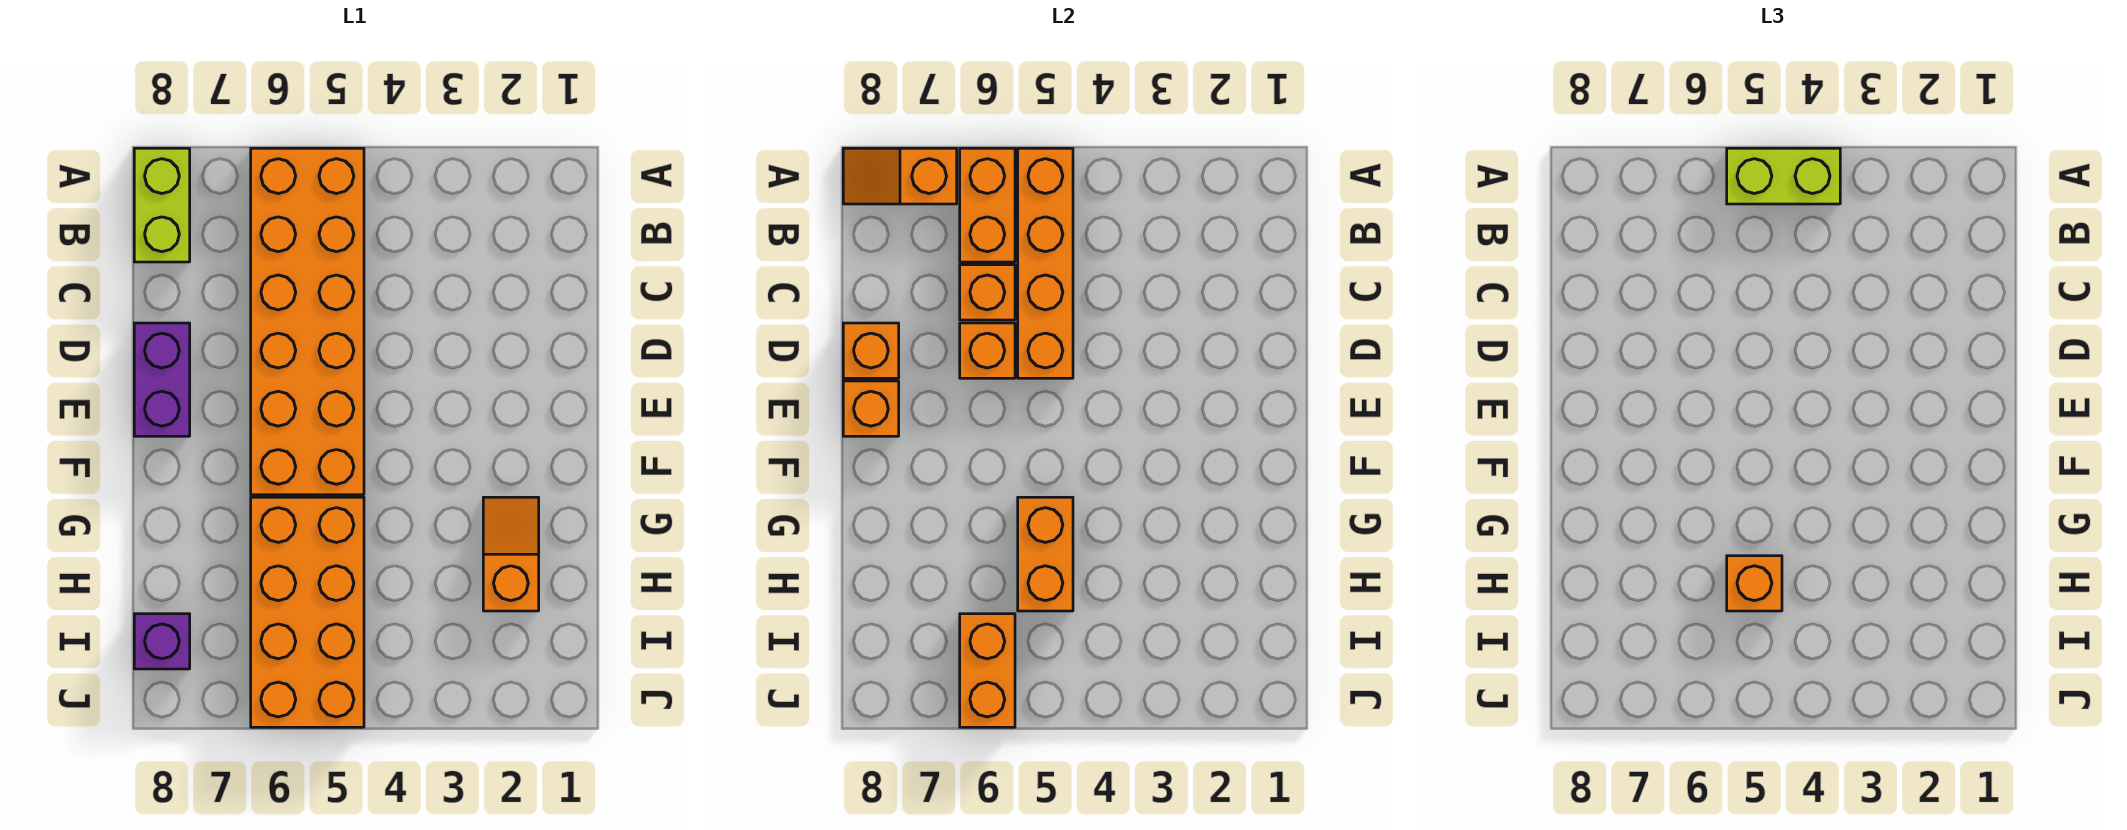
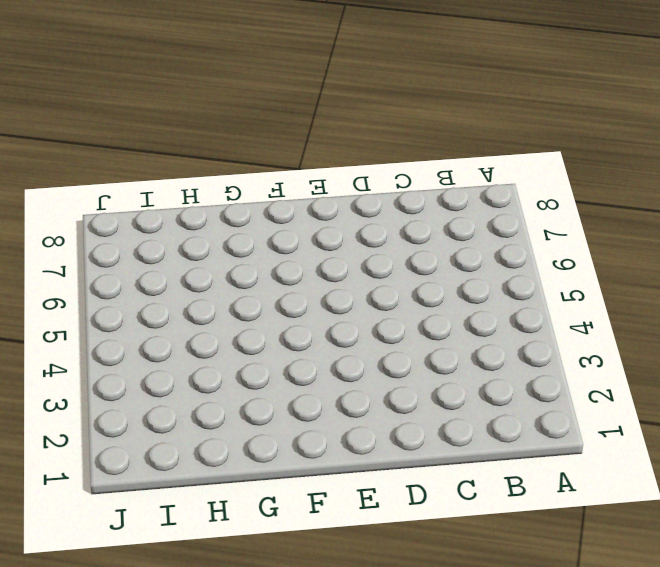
none -> orange 2x6 brick [251,148,364,495]
none -> lime 1x2 brick [134,148,190,262]
none -> purple 1x2 brick [134,323,190,436]

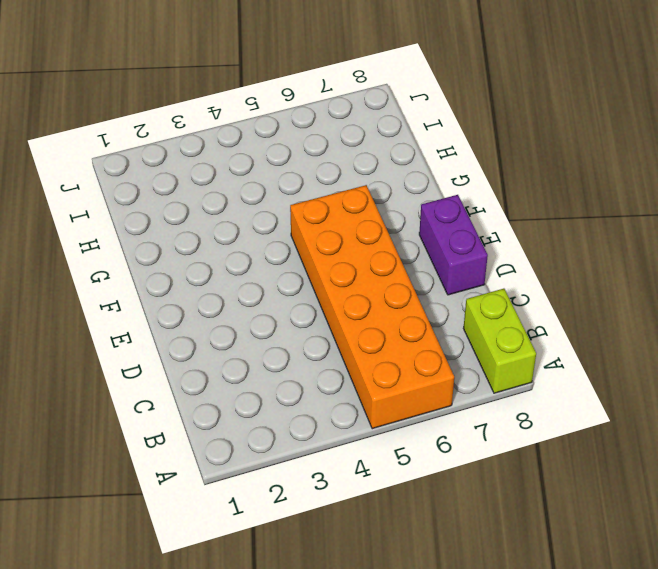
none -> orange 1x2 slope [483,497,539,611]
none -> orange 2x4 brick [251,497,364,727]
none -> purple 1x1 brick [134,614,190,669]

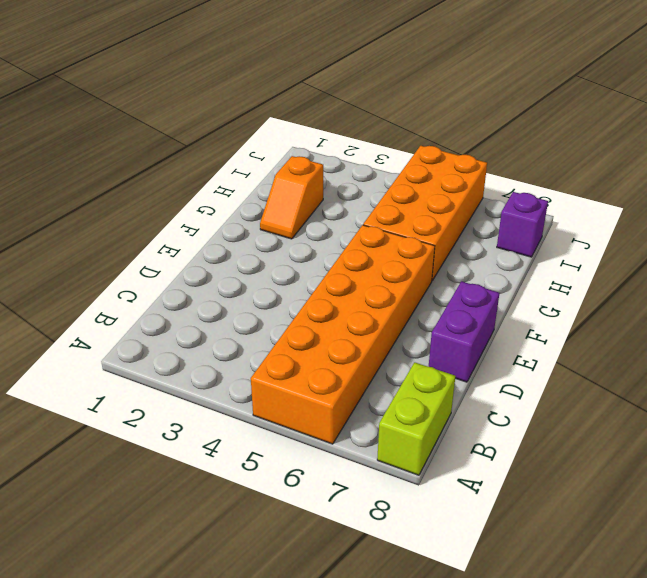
none -> orange 1x4 brick [1018,148,1073,378]
none -> orange 1x2 brick [960,148,1015,262]
none -> orange 1x2 slope [843,148,957,204]

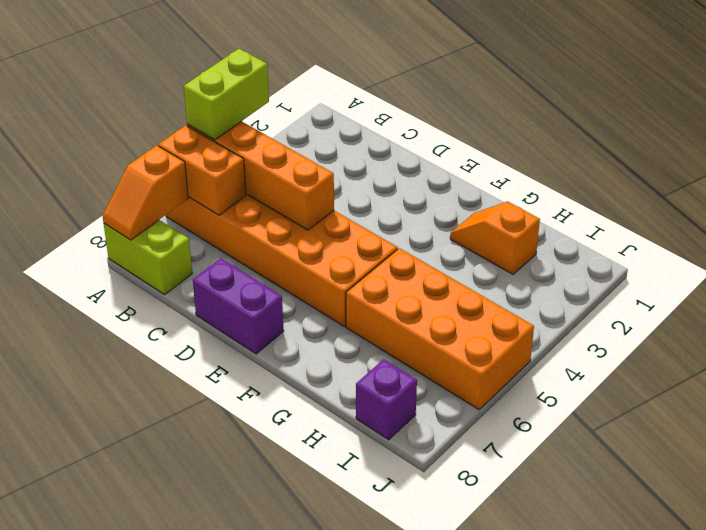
none -> orange 1x1 brick [960,265,1015,320]
none -> orange 1x1 brick [960,323,1015,378]
none -> orange 1x1 brick [843,323,899,378]

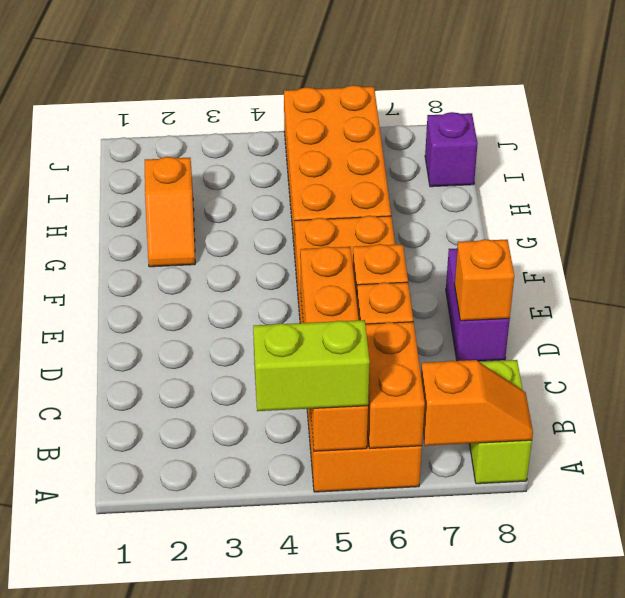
none -> orange 1x1 brick [843,381,899,436]
none -> orange 1x2 brick [1018,497,1073,611]
none -> orange 1x2 brick [960,614,1015,727]

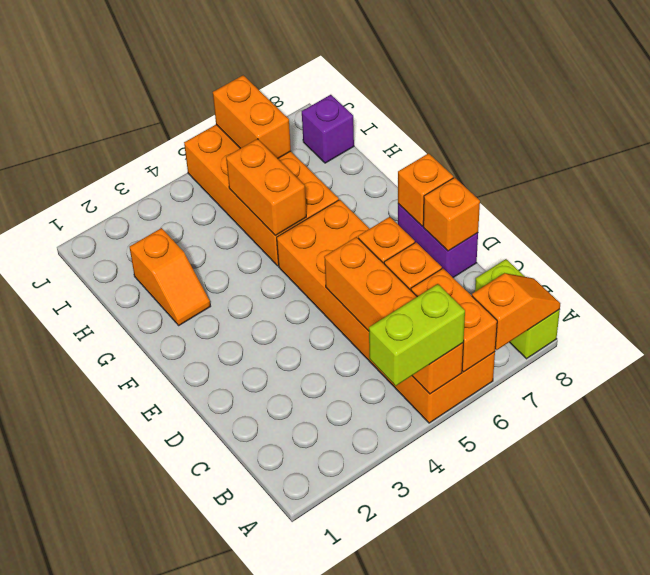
none -> orange 1x1 brick [1727,556,1782,611]

